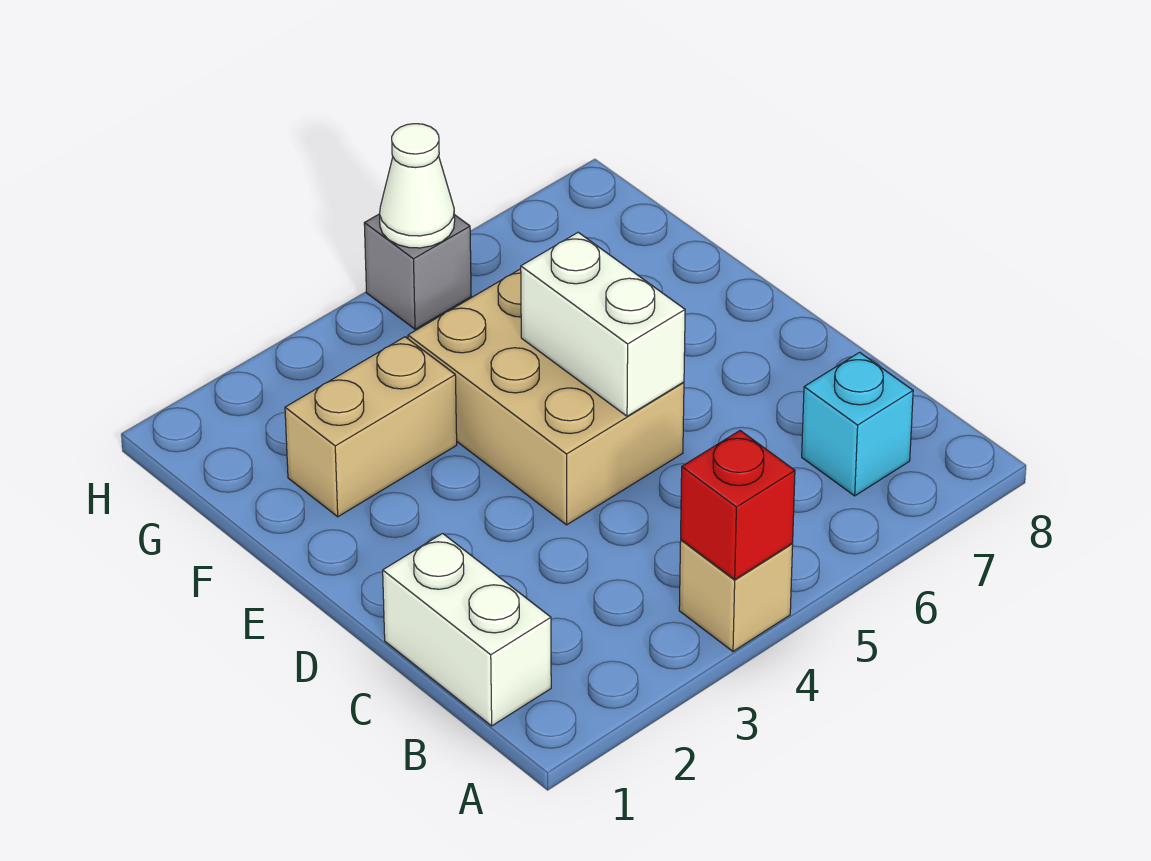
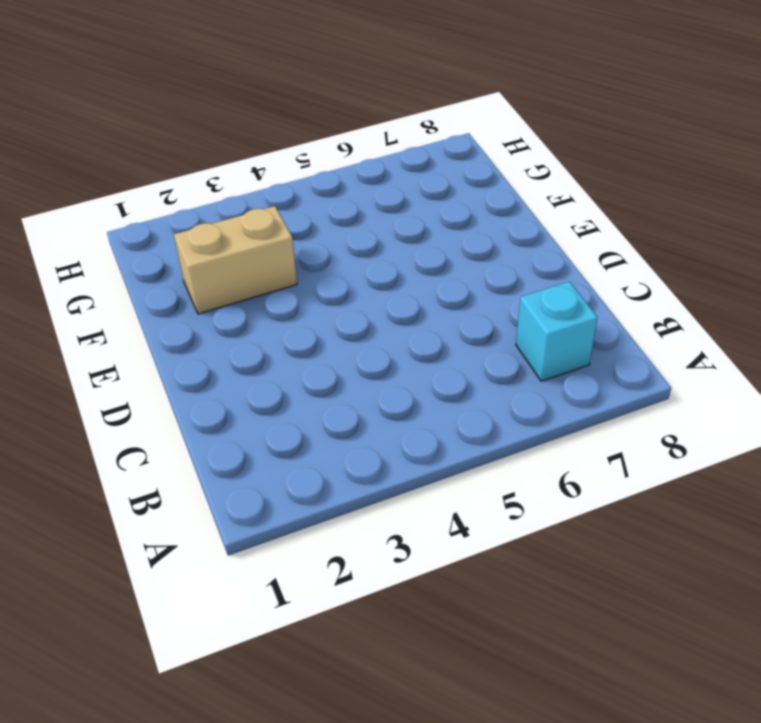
none -> tan 1x1 brick [679,540,793,651]
none -> white 1x2 brick [383,533,551,726]

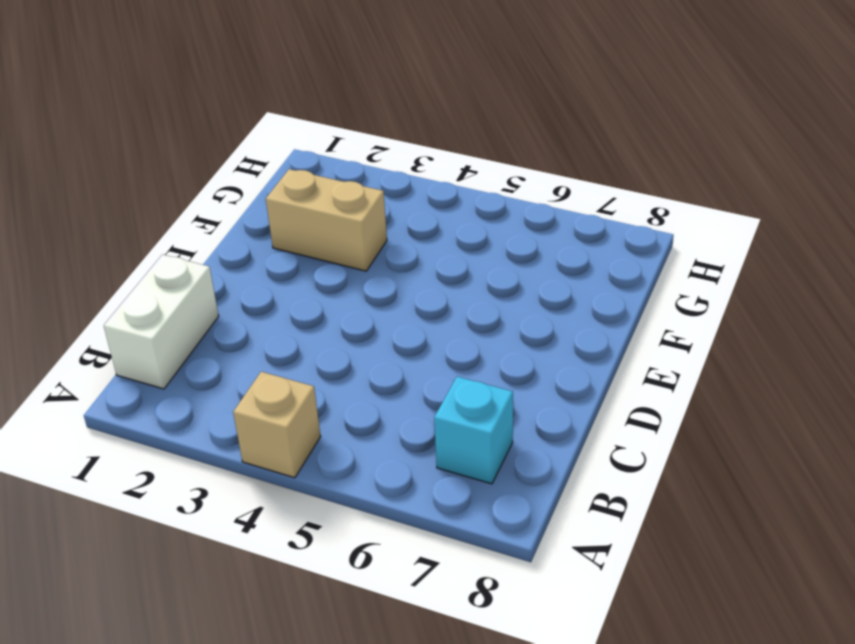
none -> tan 2x3 brick [408,269,684,525]
none -> grey 1x1 brick [364,214,471,329]

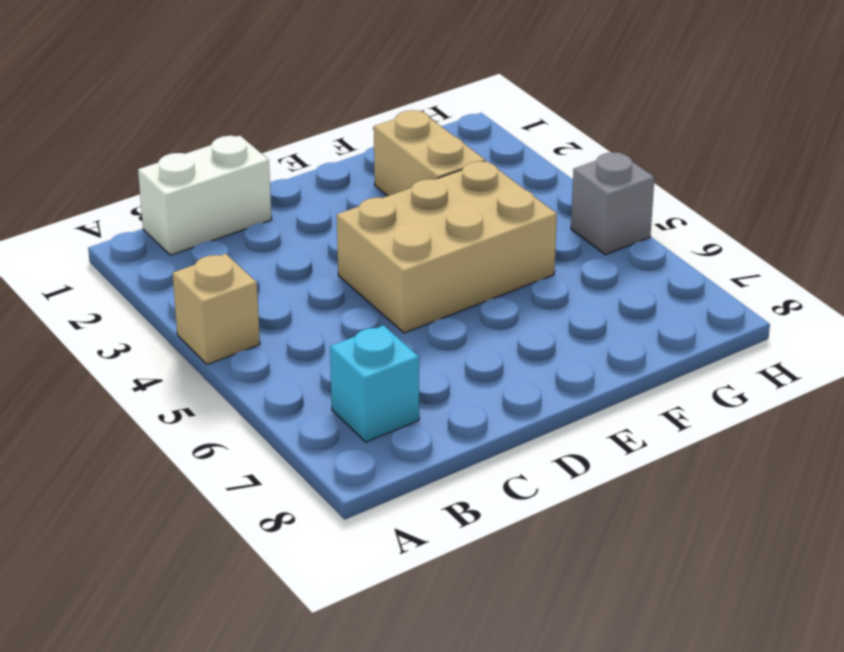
none -> red 1x1 brick [681,431,795,579]
none -> white 1x2 brick [521,232,685,416]

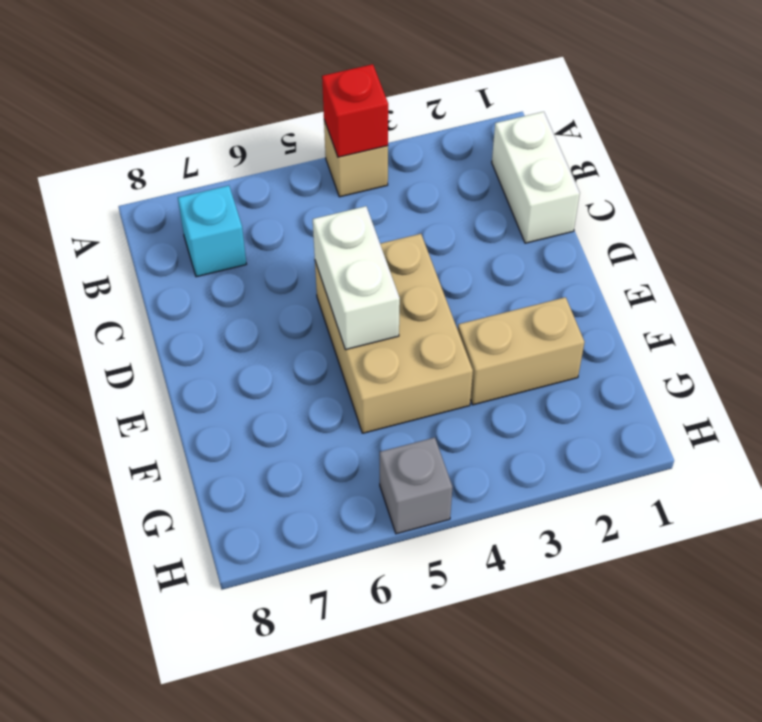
none -> white 1x1 cone [380,124,455,248]

